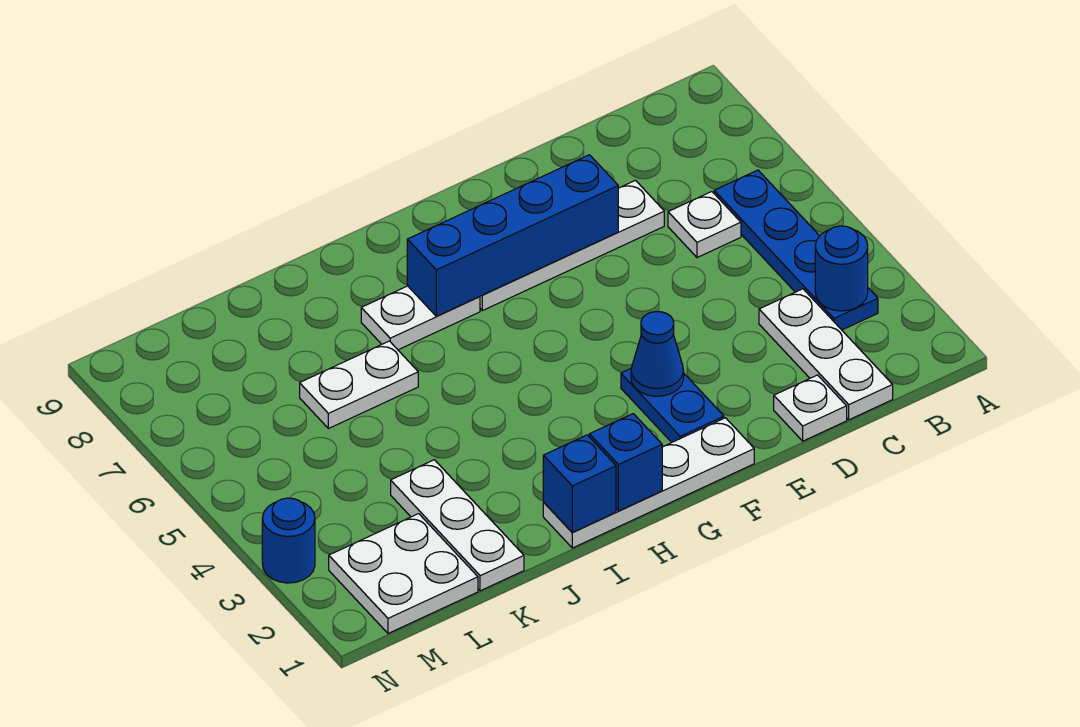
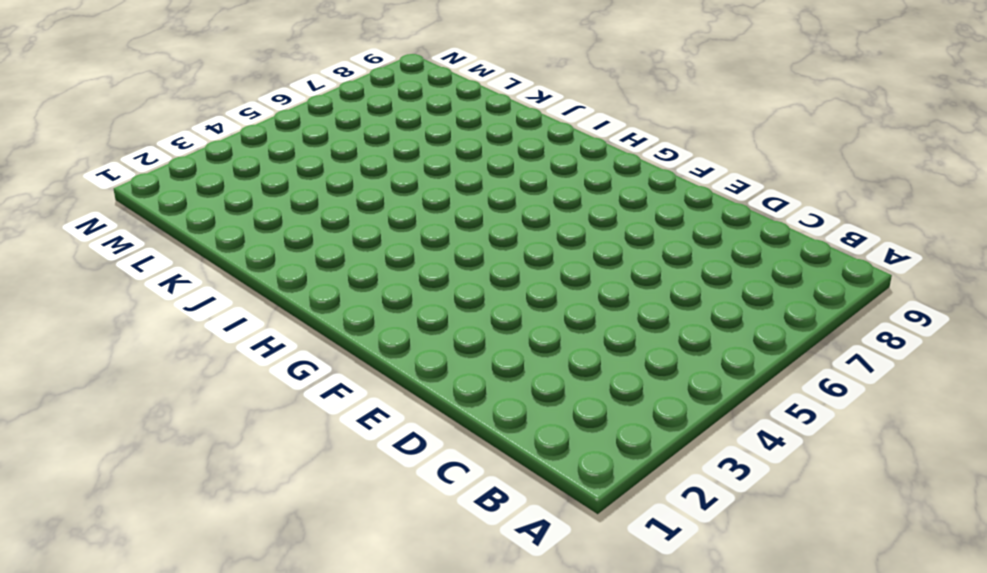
none -> blue 1x4 plate [714,170,878,330]
none -> white 1x3 plate [759,289,893,420]
none -> white 1x1 plate [668,192,741,258]

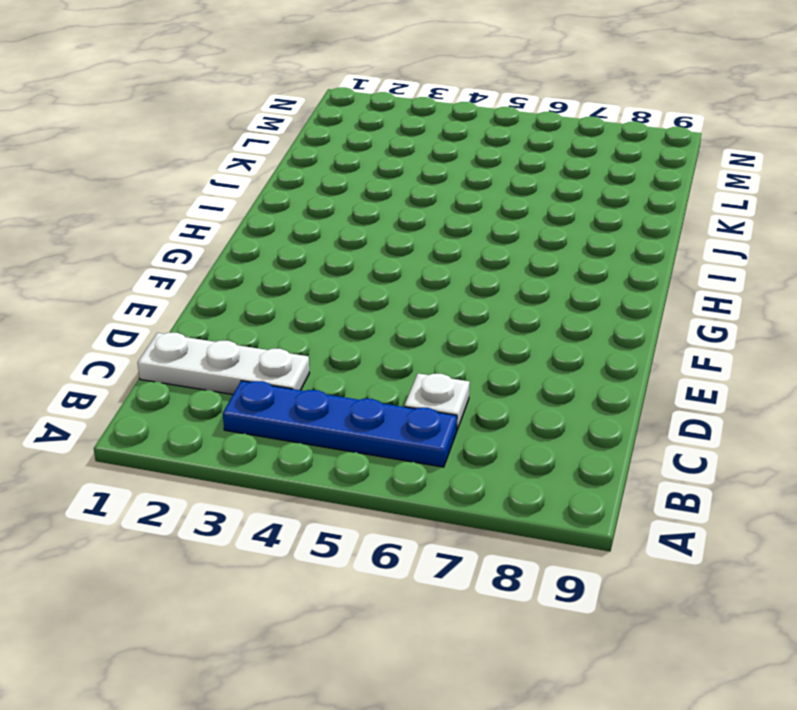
none -> white 1x1 plate [774,375,847,441]
none -> white 1x4 plate [480,180,664,311]
none -> white 1x4 plate [543,418,754,548]

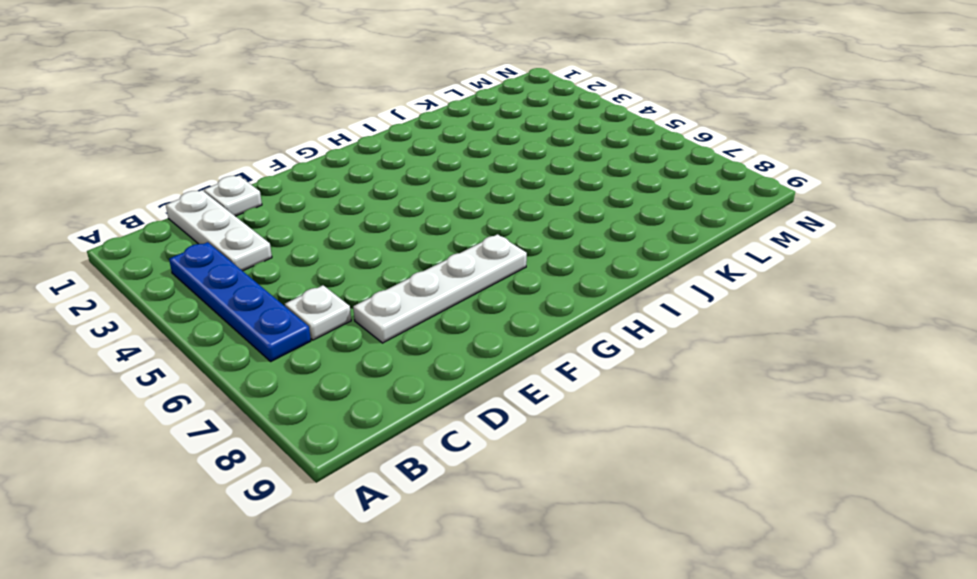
none -> white 1x4 plate [543,418,754,548]
none -> blue 1x2 plate [621,369,724,442]
none -> white 1x2 plate [361,286,480,350]

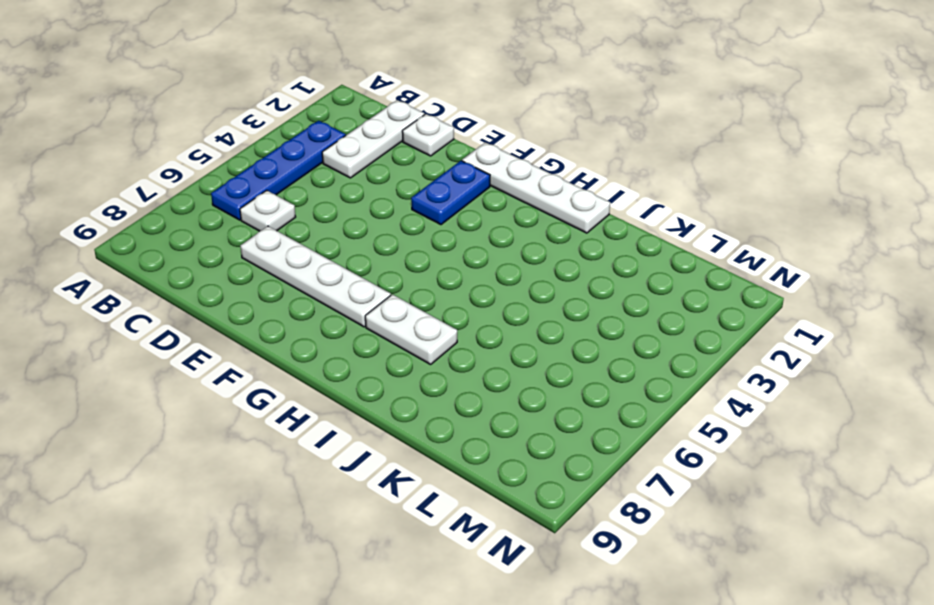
none -> white 1x2 plate [300,341,418,429]
none -> white 1x3 plate [391,460,524,591]
none -> white 2x2 plate [329,514,478,633]

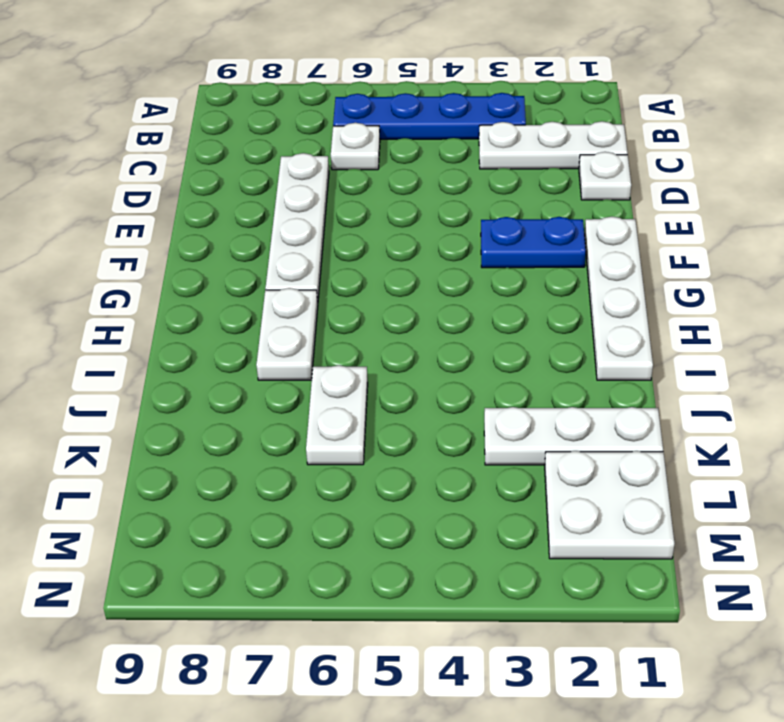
none -> blue 1x1 round brick [262,498,315,583]
none -> blue 1x1 round brick [815,226,868,311]
none -> blue 1x4 brick [407,155,618,316]

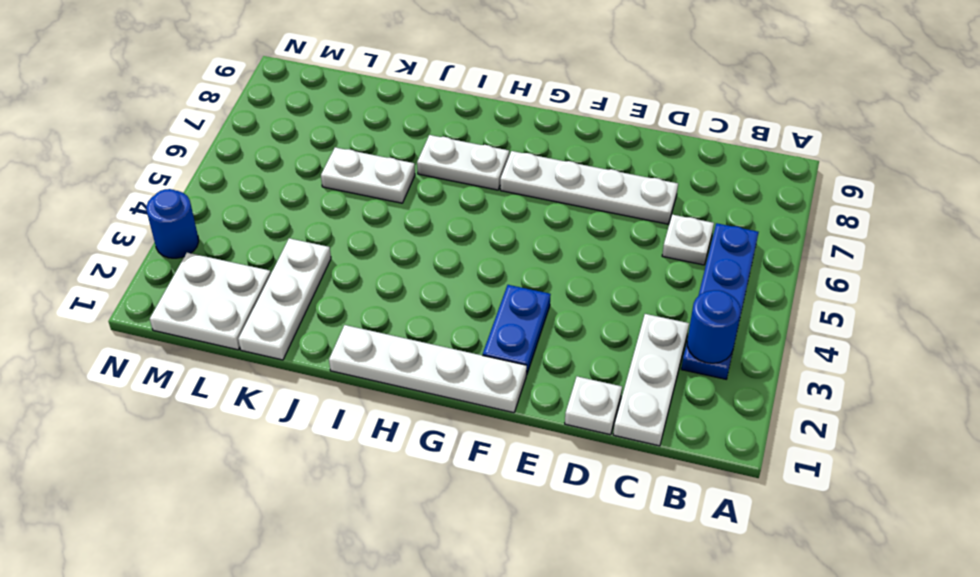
none -> blue 1x4 brick [407,155,618,316]
none -> blue 1x1 cone [631,311,684,396]
none -> blue 1x1 brick [589,414,662,511]

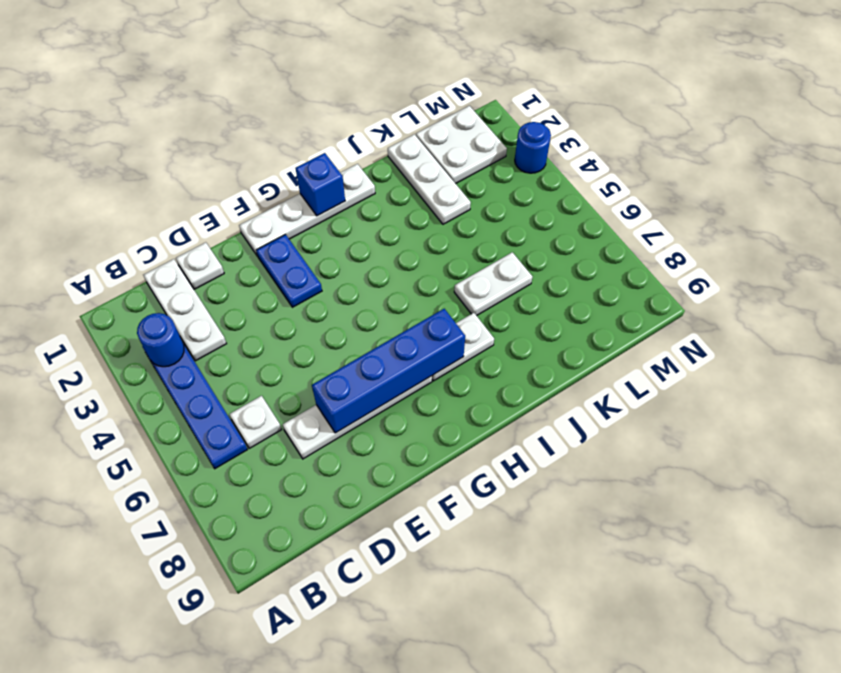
none -> blue 1x1 cone [631,311,684,396]
none -> blue 1x1 brick [543,435,616,532]

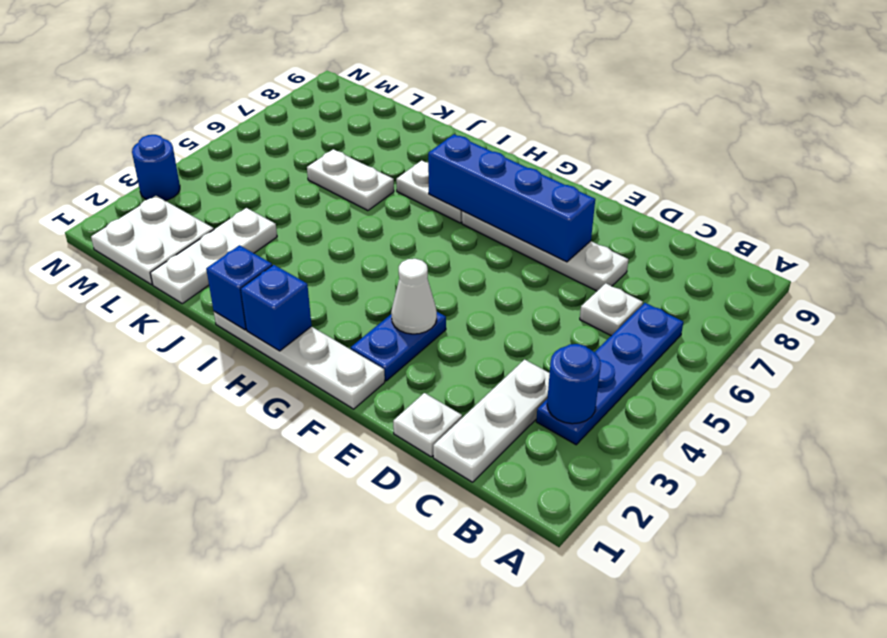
white 1x1 cone [391,259,437,334] -> blue 1x1 cone [631,311,684,396]

